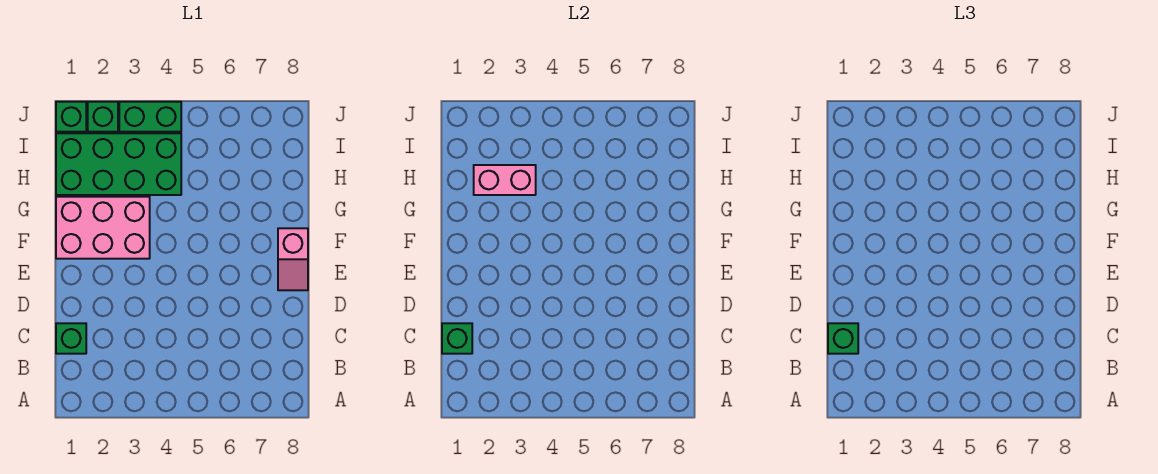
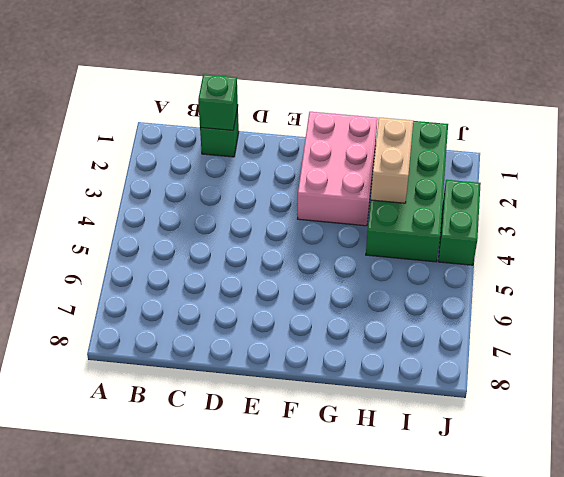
tan 1x2 brick [371,117,413,203] -> pink 1x2 brick [474,165,536,195]
none -> pink 1x2 slope [278,228,308,290]
none -> green 1x1 brick [56,102,86,132]

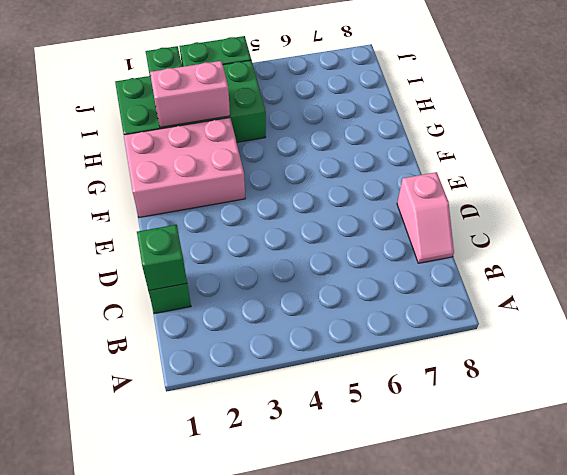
pink 1x2 slope [397,172,454,263] -> pink 1x2 slope moved to [278,228,308,290]
none -> green 1x1 brick [56,102,86,132]
none -> green 1x1 brick [828,323,858,354]

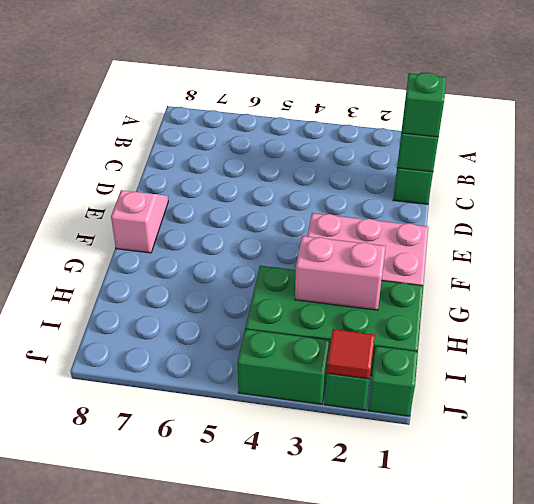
red 1x1 tile [327,329,375,379] -> none

